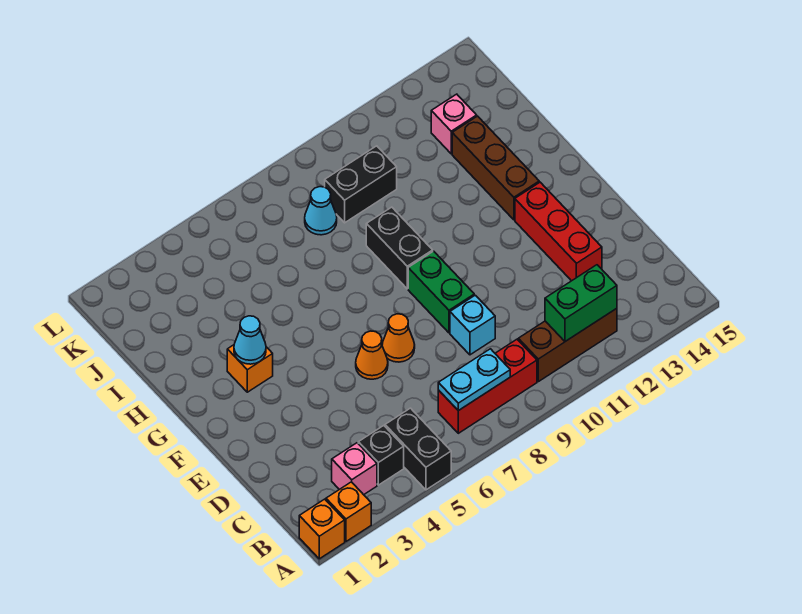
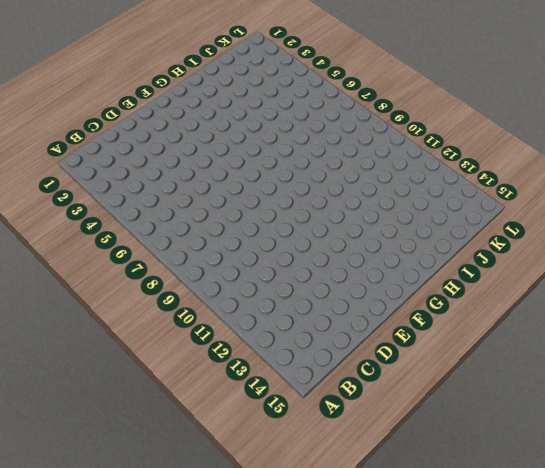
none -> orange 1x1 brick [299,499,345,559]
none -> orange 1x1 brick [326,482,371,541]
none -> black 1x2 brick [385,408,451,490]

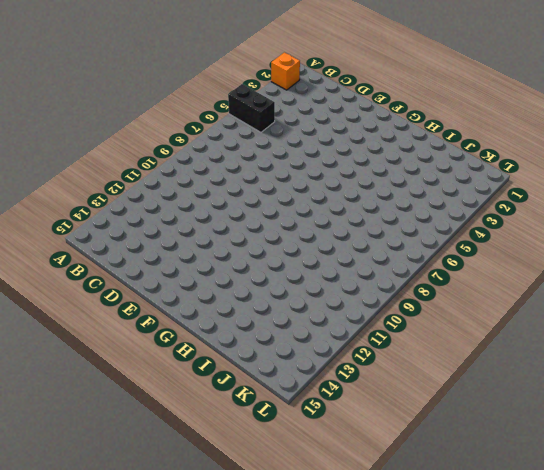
none -> orange 1x1 brick [299,499,345,559]
none -> pink 1x1 brick [332,443,377,495]
none -> black 1x1 brick [358,426,404,485]

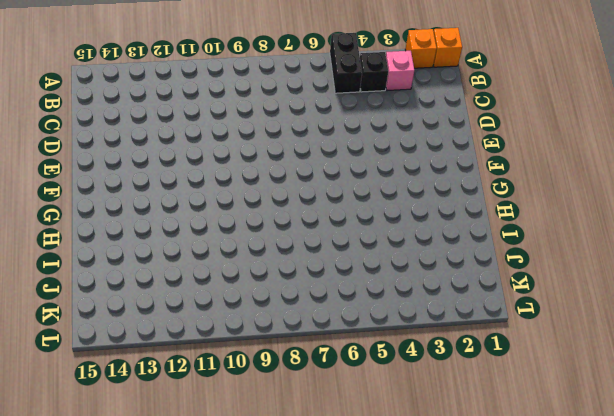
none -> red 1x3 brick [438,339,537,433]
none -> brown 1x3 brick [518,309,617,382]
none -> cyan 1x1 brick [450,295,495,355]

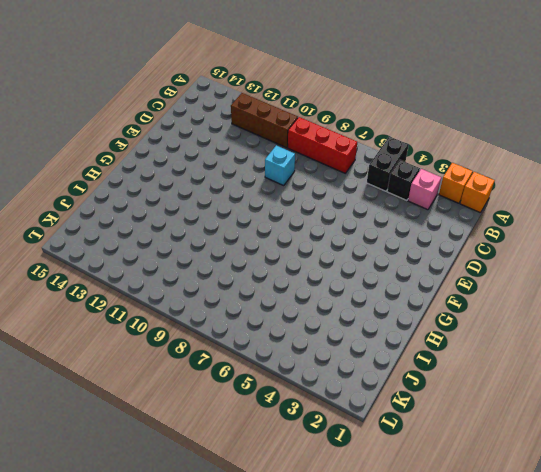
none -> red 1x3 brick [515,182,602,281]
none -> orange 1x1 cone [356,331,388,379]
none -> orange 1x1 cone [382,314,415,362]

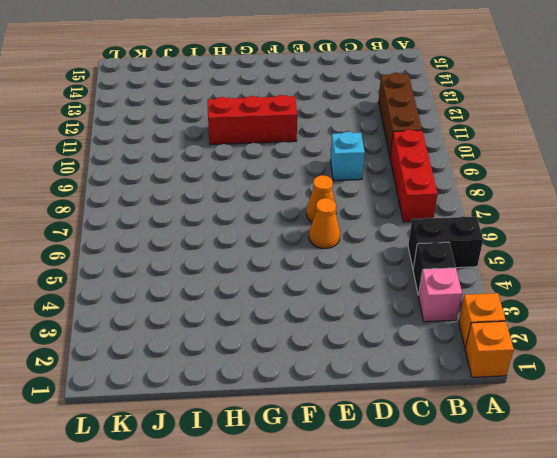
red 1x3 brick [208,95,297,144] -> red 1x3 brick moved to [515,182,602,281]
none -> green 1x2 brick [408,251,474,333]
none -> orange 1x1 brick [227,345,273,392]
none -> black 1x2 brick [366,207,433,289]

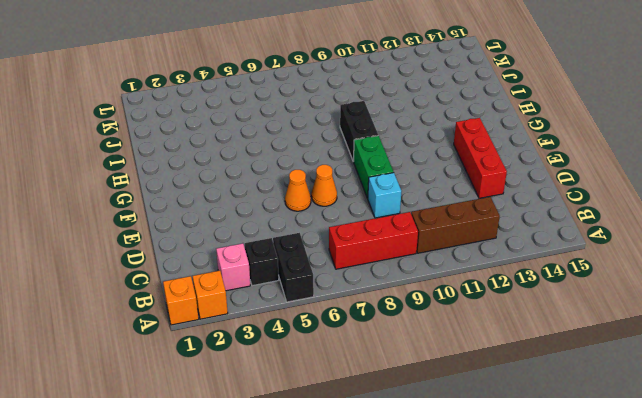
none -> orange 1x1 brick [227,345,273,392]
none -> brown 1x3 brick [452,116,539,220]
none -> cyan 1x1 cone [305,187,337,235]

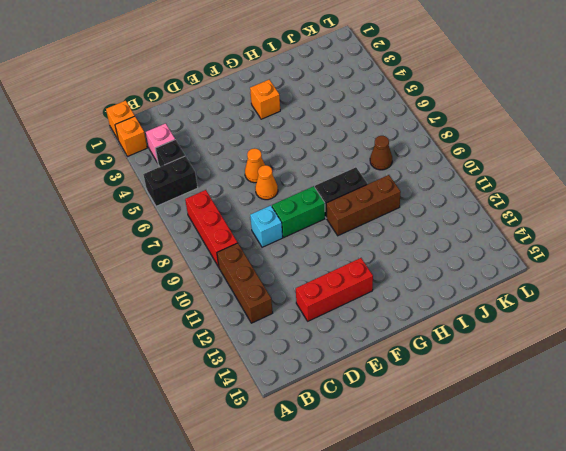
brown 1x3 brick [326,175,401,236] -> brown 1x3 brick moved to [452,116,539,220]
brown 1x1 cone [370,136,392,170] -> cyan 1x1 cone [305,187,337,235]
none -> black 1x2 brick [325,146,397,223]
none -> pink 1x1 brick [431,94,477,154]
none -> cyan 1x2 plate [438,349,510,411]

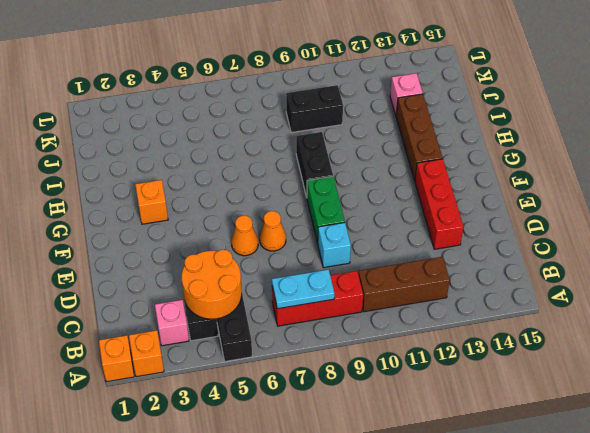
orange 2x2 round brick [182,250,242,319] -> none
none -> cyan 1x1 cone [305,187,337,235]
none -> green 1x2 brick [545,265,617,341]
none -> cyan 1x1 cone [234,316,266,364]

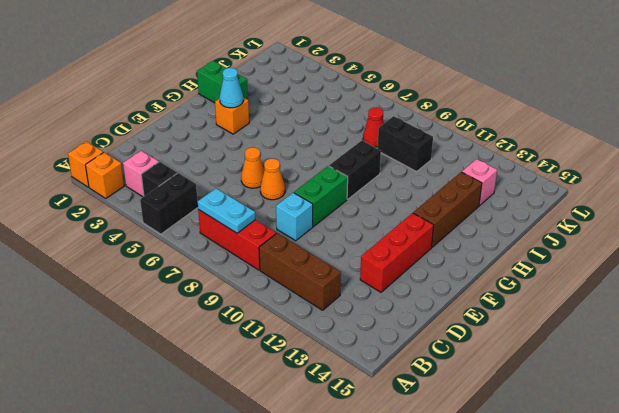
green 1x2 brick [197,61,248,103] -> green 1x2 brick moved to [545,265,617,341]
red 1x1 cone [363,108,384,147] -> cyan 1x1 cone [305,187,337,235]

